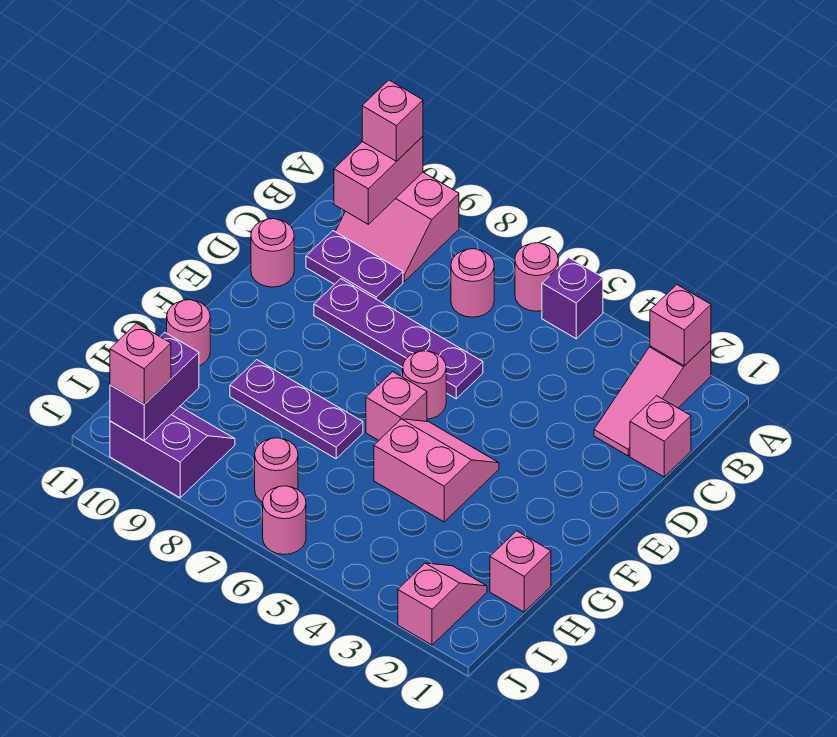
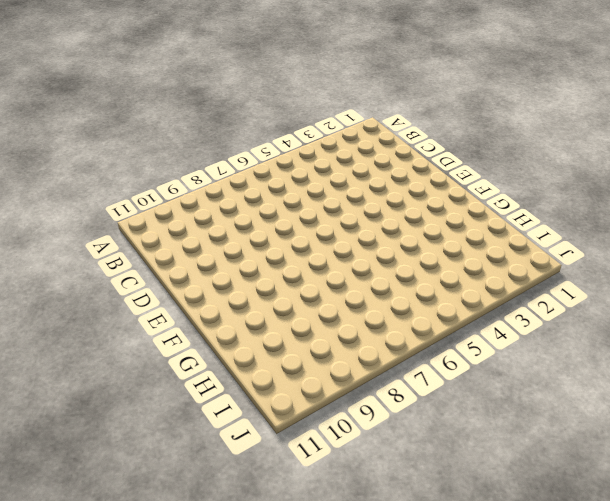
none -> pink 1x3 slope [594,341,711,456]
none -> purple 1x1 brick [542,258,603,339]
none -> pink 1x1 round brick [515,243,558,311]

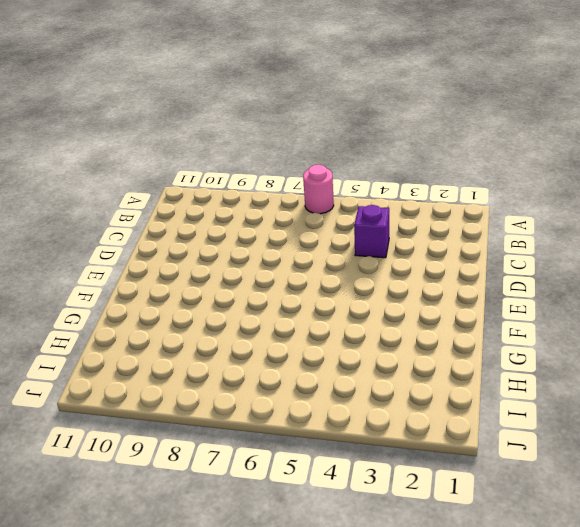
purple 1x1 brick [354,205,389,258] -> purple 1x1 brick moved to [542,258,603,339]
none -> pink 1x3 slope [594,341,711,456]
none -> pink 2x2 slope [335,172,459,281]
none -> pink 1x1 round brick [451,249,494,317]

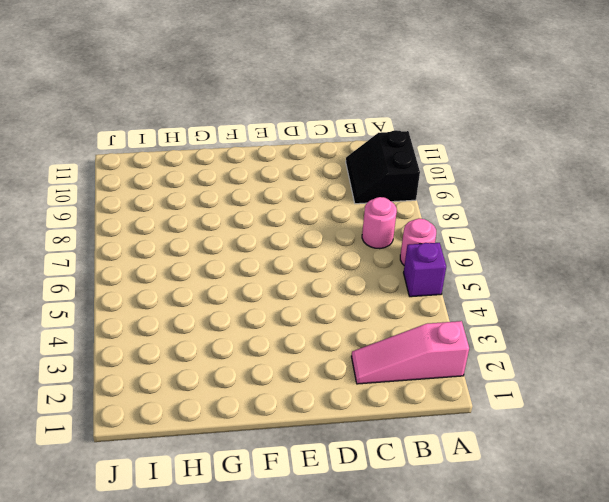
black 2x2 slope [346,130,420,204] -> pink 2x2 slope [335,172,459,281]
none -> pink 1x1 brick [630,396,691,477]
none -> purple 1x2 plate [306,231,403,303]
none -> purple 1x4 plate [314,279,483,399]

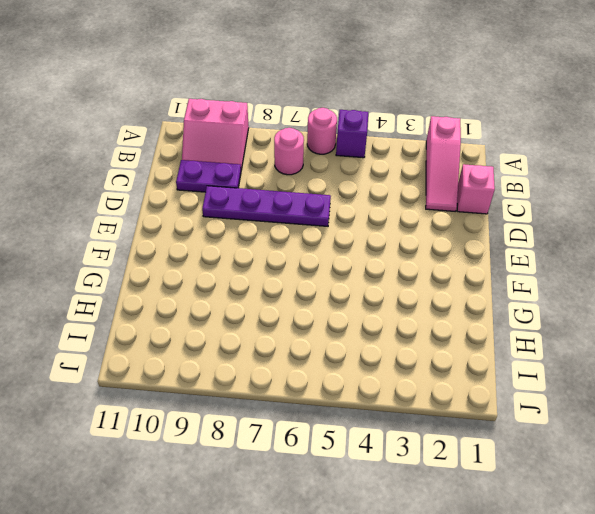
none -> pink 1x1 round brick [251,219,294,287]
none -> pink 1x1 round brick [403,351,446,419]
none -> pink 2x2 slope [374,419,499,522]

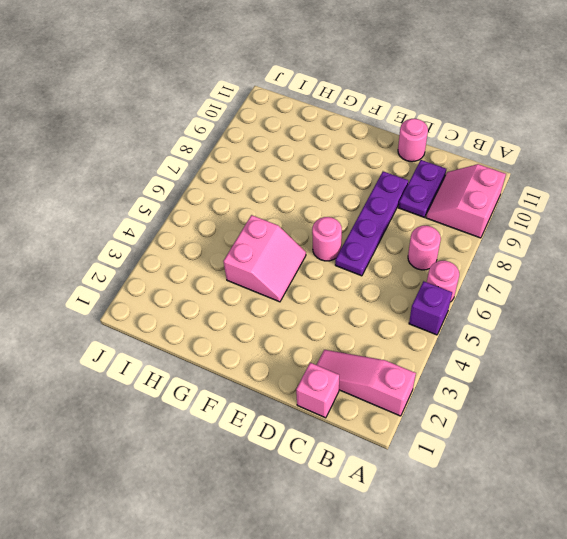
none -> pink 1x1 brick [366,372,427,440]
none -> purple 1x3 plate [230,360,363,459]
none -> pink 1x1 round brick [167,300,210,366]

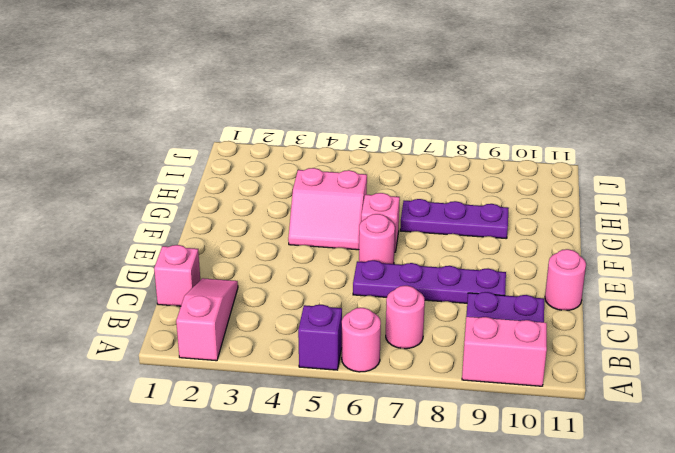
none -> pink 1x1 round brick [167,300,210,366]
none -> pink 1x1 brick [490,531,551,612]
none -> pink 1x2 slope [398,563,487,645]

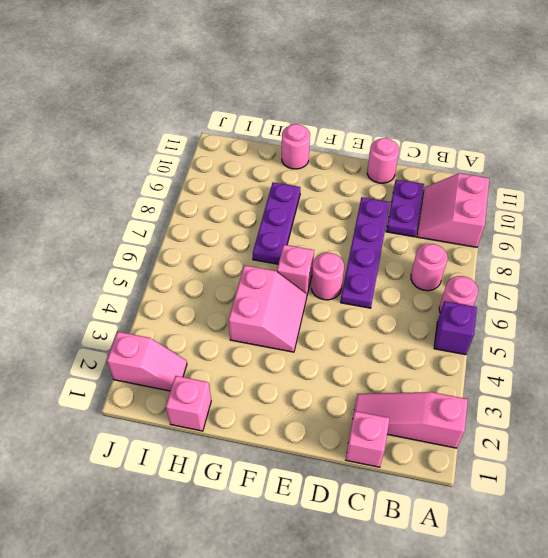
none -> pink 1x1 round brick [255,438,298,503]
none -> purple 2x2 slope [110,407,235,498]
none -> pink 1x1 round brick [263,486,306,555]

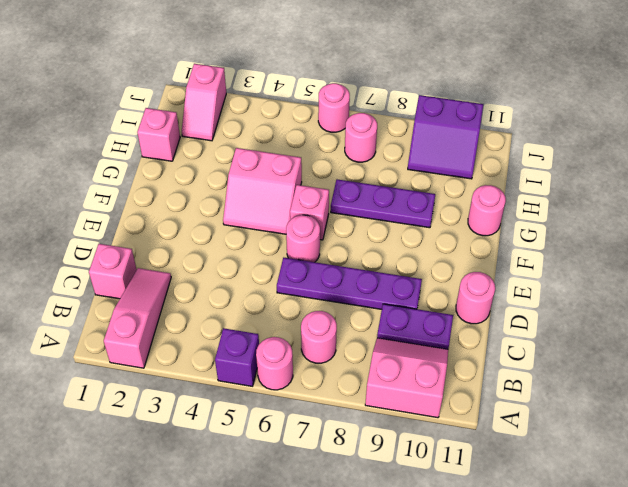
none -> pink 1x1 brick [650,285,711,366]
none -> pink 1x2 brick [334,136,423,224]
none -> purple 1x2 brick [110,332,199,441]

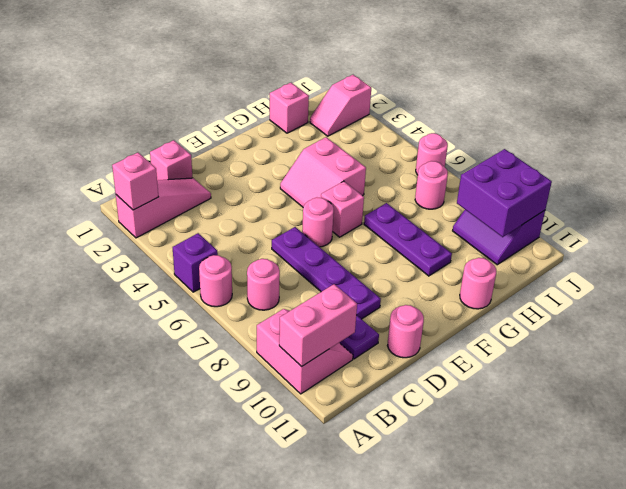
purple 2x2 brick [457,149,552,237] -> purple 1x2 brick [110,332,199,441]
none -> pink 1x1 brick [362,80,423,161]
none -> pink 1x1 brick [110,323,171,404]

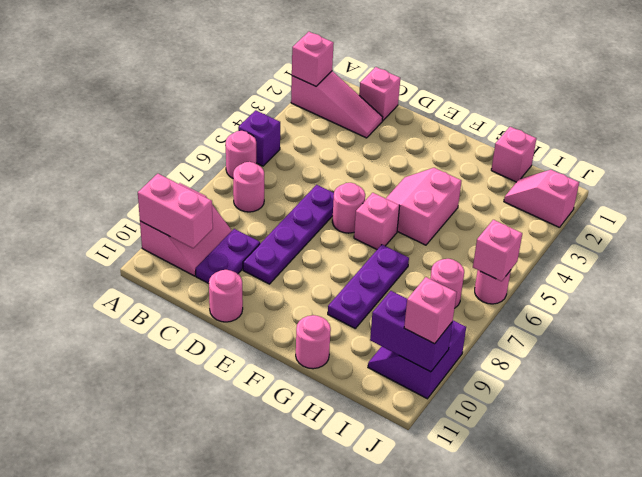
pink 1x1 brick [473,220,522,281] -> pink 1x1 brick moved to [362,80,423,161]

